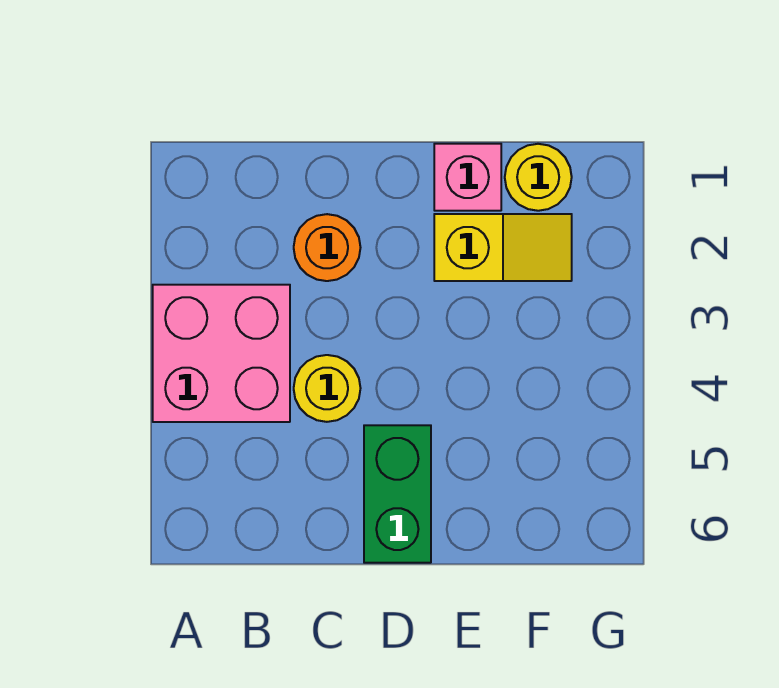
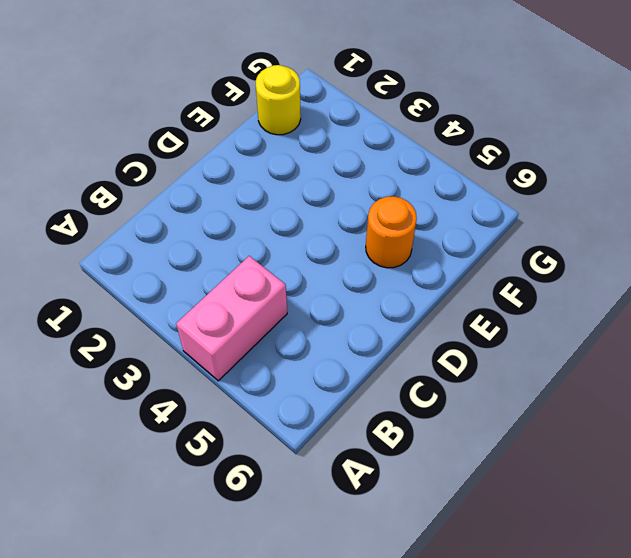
pink 1x2 brick [176,256,287,381] -> pink 2x2 brick [153,285,290,422]
orange 1x1 round brick [366,196,417,268] -> orange 1x1 round brick moved to [294,214,361,281]
none -> yellow 1x1 round brick [294,355,361,422]
none -> green 1x2 brick [364,425,431,563]

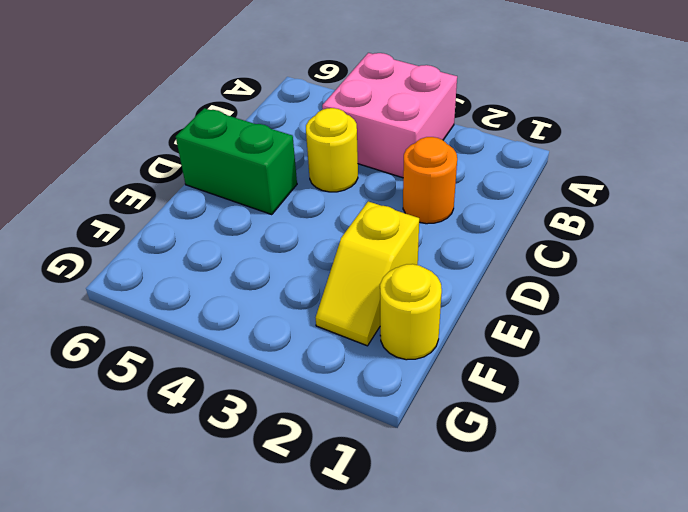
none -> pink 1x1 brick [434,144,501,211]

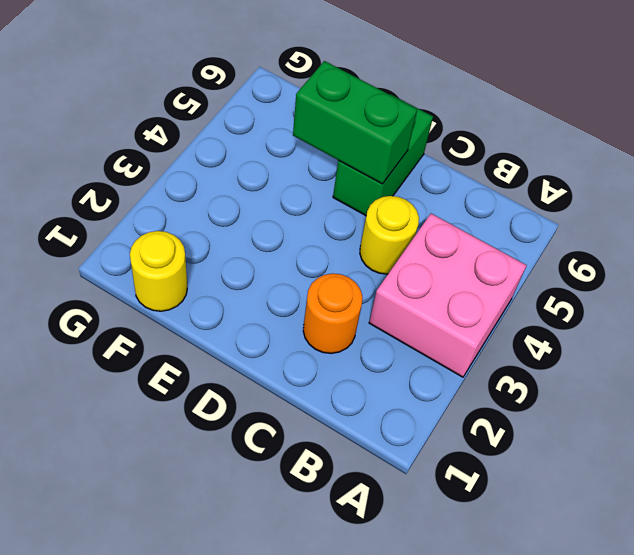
green 1x2 brick [293,61,417,184] -> none
none -> pink 1x1 brick [434,144,501,211]
none -> yellow 1x2 slope [434,214,572,281]

